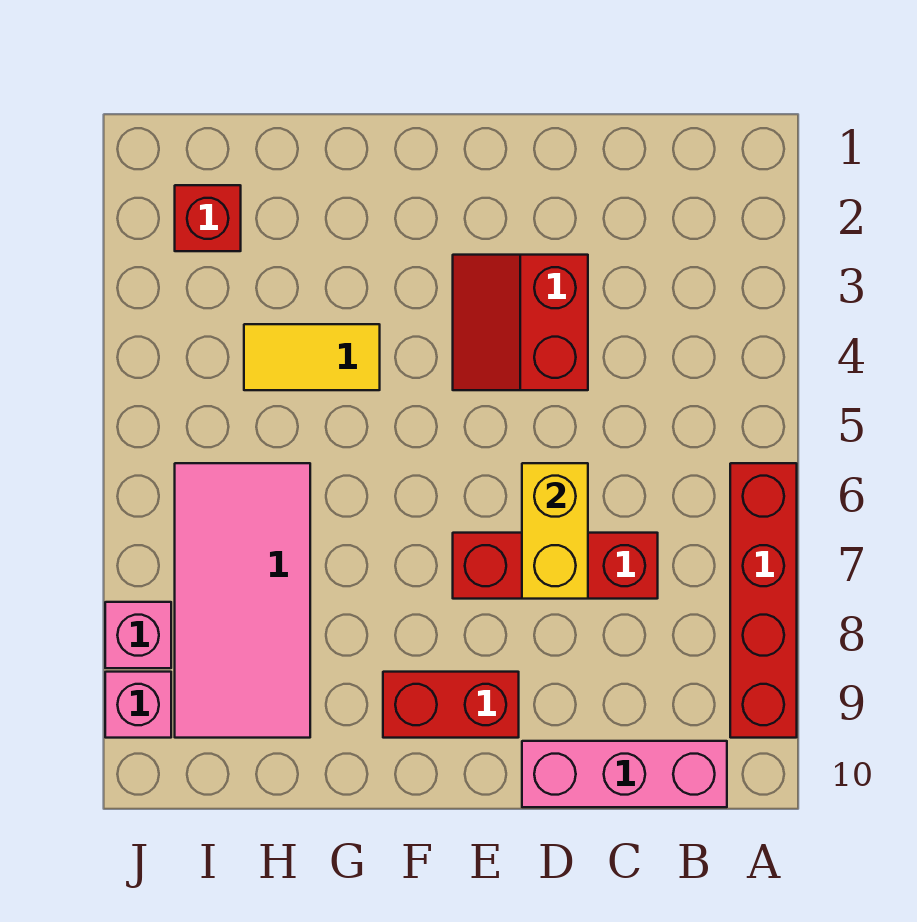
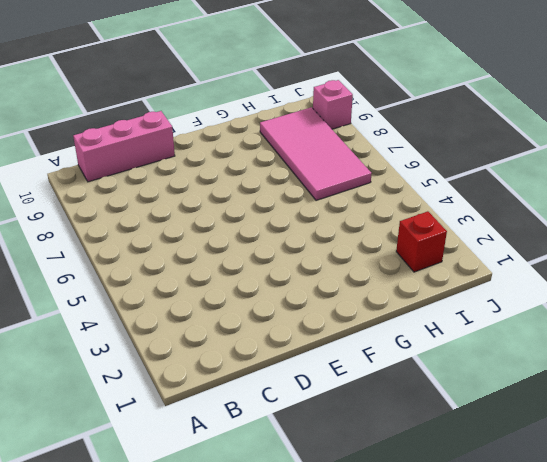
none -> red 1x4 brick [730,463,797,738]
none -> red 1x3 brick [453,533,658,599]

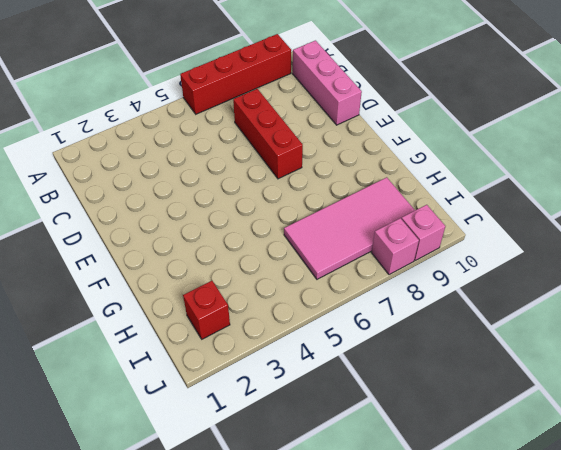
none -> red 2x2 slope [453,255,588,390]
none -> red 1x2 brick [383,672,519,738]

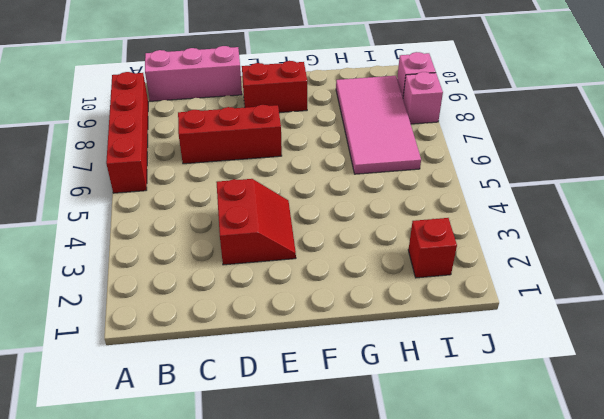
none -> yellow 1x2 tile [244,324,380,390]
none -> yellow 1x2 brick [522,463,588,599]

